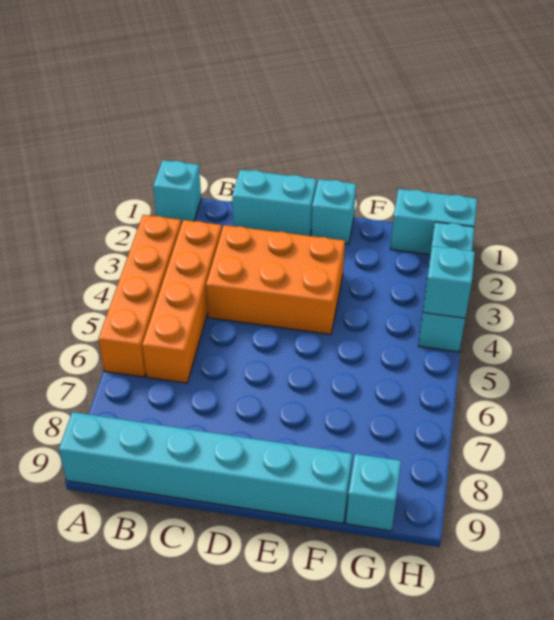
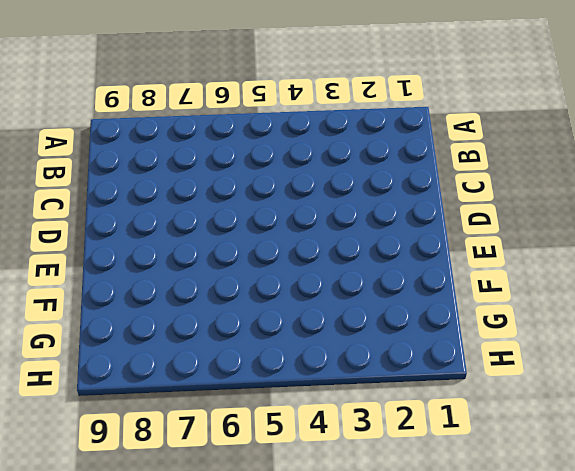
none -> cyan 1x1 brick [153,160,201,223]
none -> orange 1x4 brick [99,215,181,377]

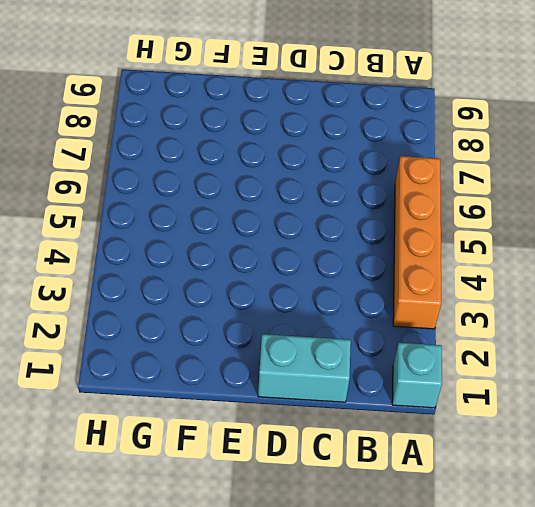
none -> cyan 1x6 brick [59,412,352,523]
none -> orange 1x4 brick [142,220,222,383]

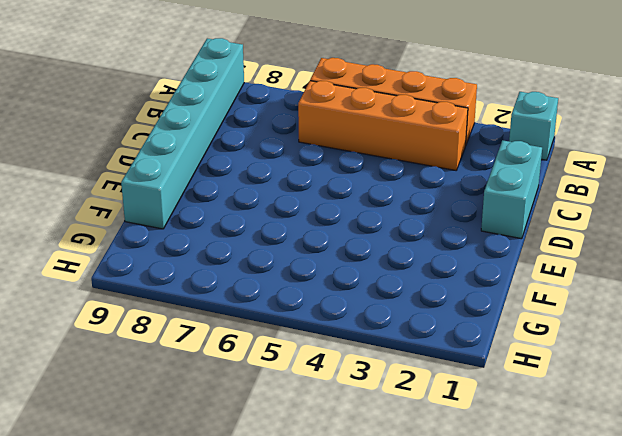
none -> orange 2x3 brick [206,225,345,334]
none -> cyan 1x1 brick [311,179,356,244]

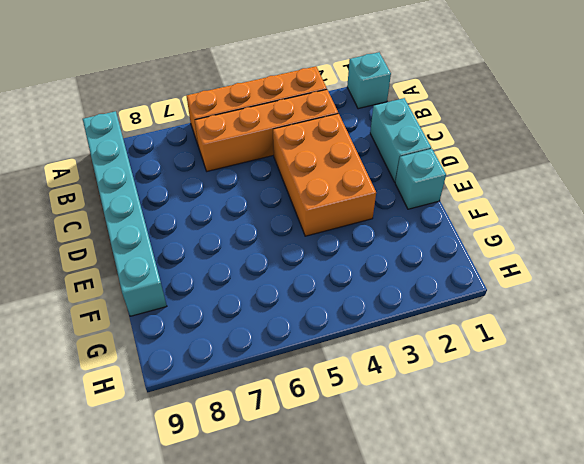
none -> cyan 1x2 brick [390,189,477,255]
none -> cyan 1x1 brick [346,454,401,531]

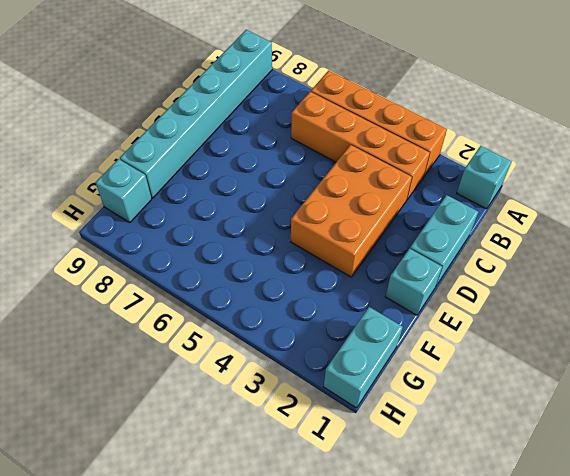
none -> cyan 1x3 brick [418,222,474,352]
none -> cyan 1x1 brick [423,246,475,318]

